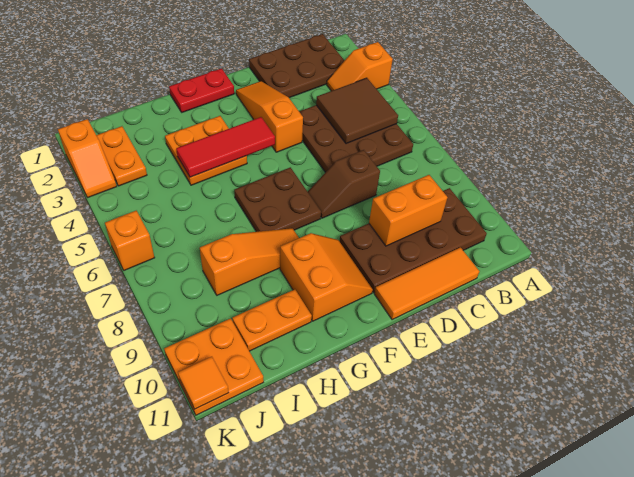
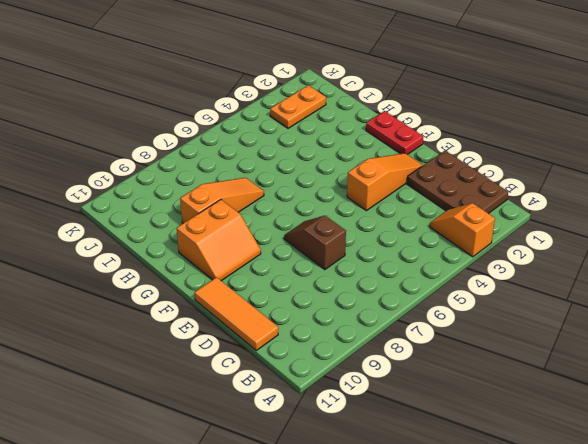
orange 1x3 slope [180,178,264,223] -> orange 1x3 slope turned to [199,228,299,295]
none -> brown 3x3 plate [299,105,413,172]
none -> brown 2x4 plate [339,188,487,293]
none -> brown 2x2 plate [234,167,321,232]

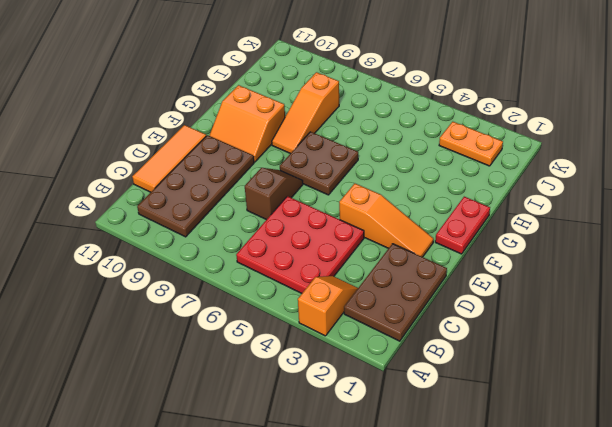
red 3x3 plate [236,196,364,293] -> brown 3x3 plate [299,105,413,172]
none -> orange 2x2 plate [165,116,247,185]
none -> orange 1x2 plate [232,289,312,351]
none -> orange 2x2 plate [164,318,264,415]

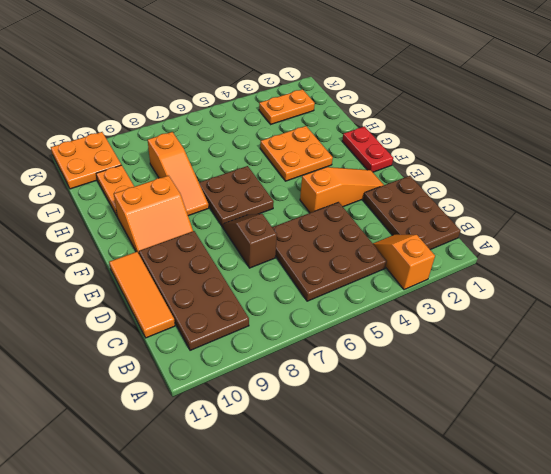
none -> orange 1x2 slope [58,119,117,198]
none -> orange 1x1 brick [105,211,155,270]
none -> brown 2x2 tile [316,78,398,144]

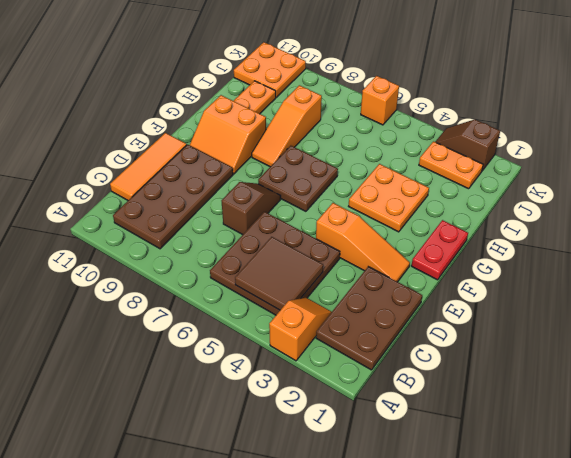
brown 1x2 slope [435,120,500,171] -> orange 1x2 slope [58,119,117,198]
none -> orange 1x2 brick [369,175,447,246]
none -> red 1x3 tile [176,117,275,177]
none -> orange 1x1 tile [178,357,229,409]

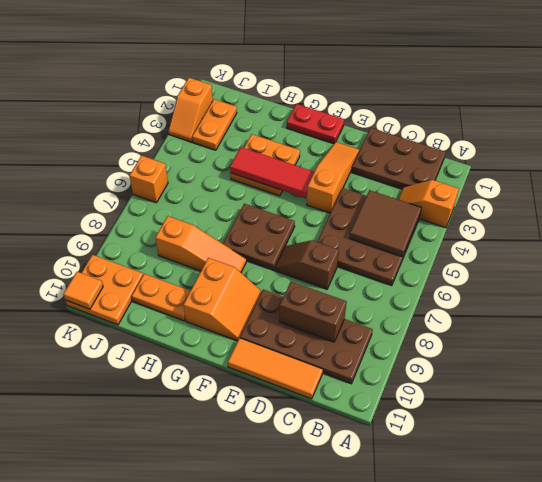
brown 1x2 brick [280,281,347,342] -> orange 1x2 brick [369,175,447,246]

